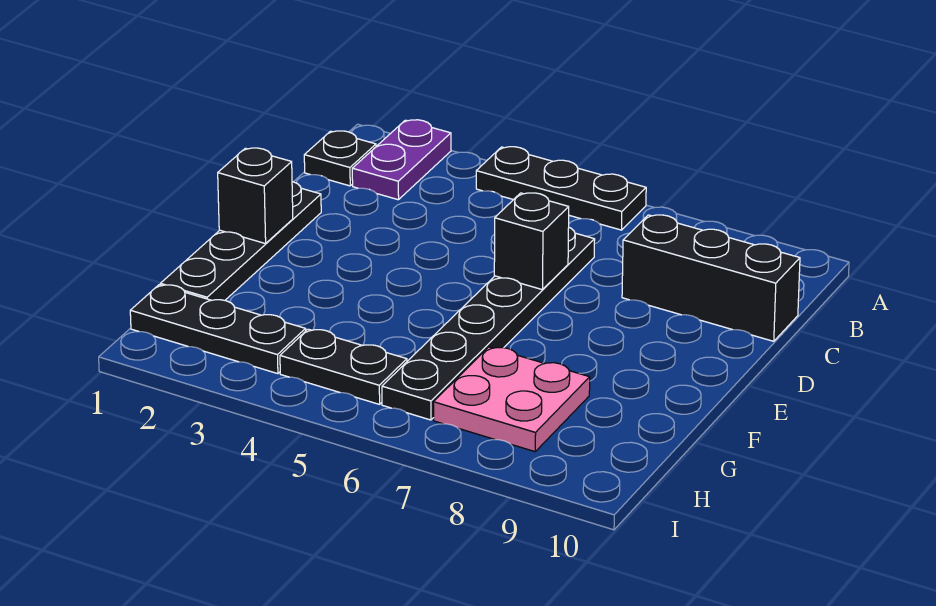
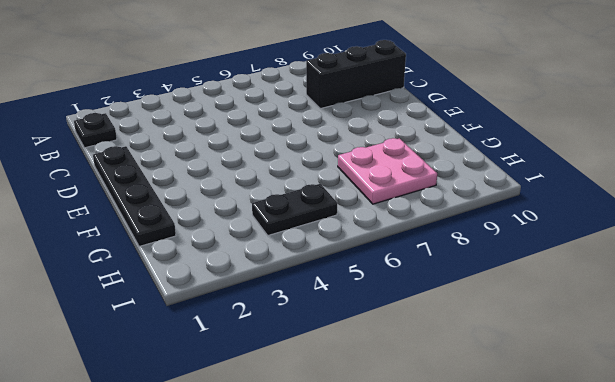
none -> purple 1x2 plate [352,120,451,200]
none -> black 1x3 plate [476,147,646,230]

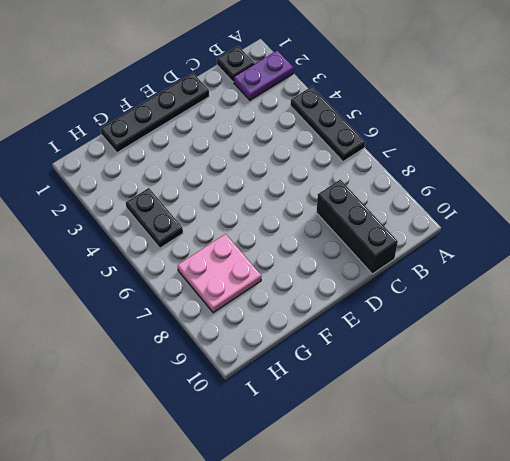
none -> black 1x6 plate [382,228,595,420]
none -> black 1x3 plate [130,285,306,374]

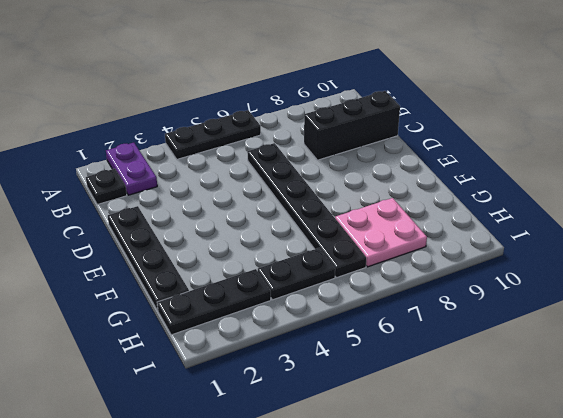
none -> black 1x1 brick [494,193,569,290]
none -> black 1x1 brick [218,148,293,244]

